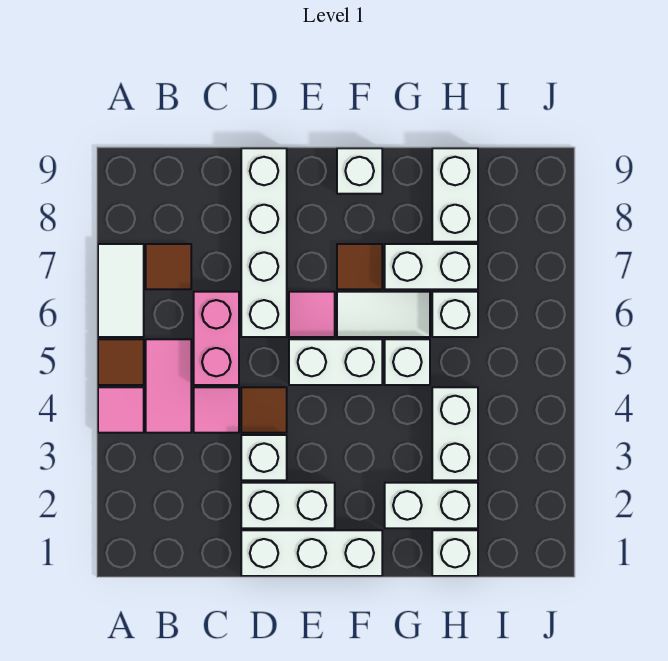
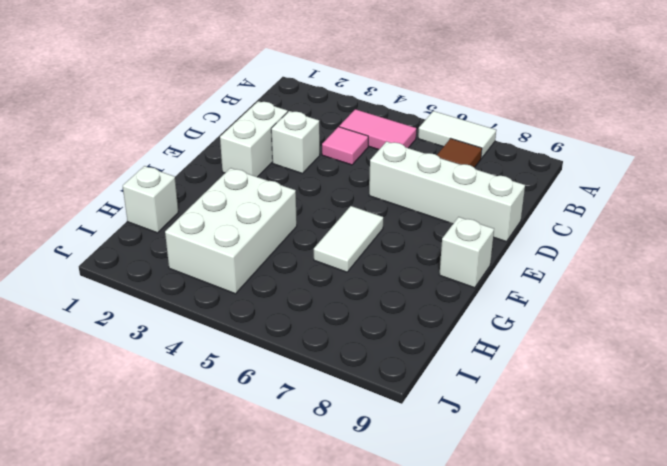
white 2x3 brick [165,168,297,294] -> white 1x2 brick [432,387,478,480]
none -> pink 1x1 tile [98,387,144,433]
none -> brown 1x1 tile [98,339,144,385]
none -> pink 1x2 brick [194,292,239,385]

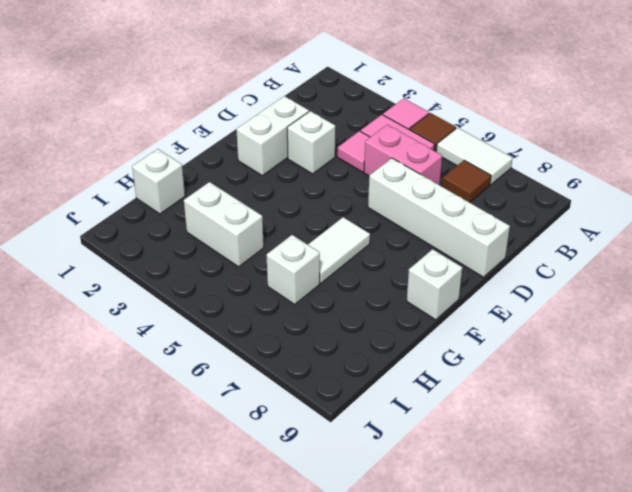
none -> white 1x3 brick [241,530,382,576]
none -> brown 1x1 tile [241,387,287,433]
none -> white 1x2 brick [289,339,382,385]

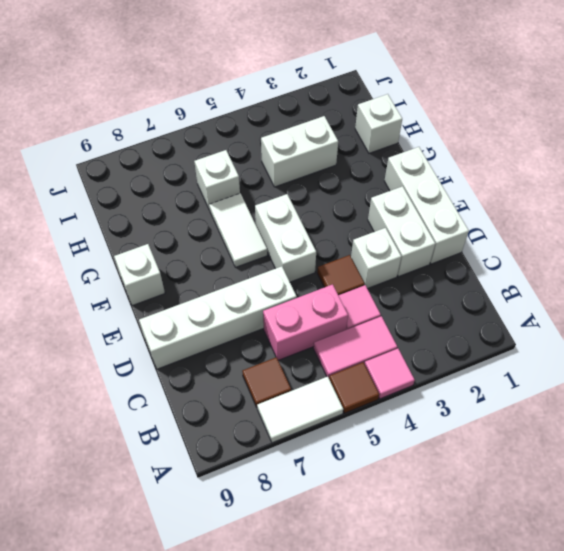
none -> pink 1x1 tile [289,292,335,337]
none -> brown 1x1 tile [337,244,382,289]
none -> white 1x2 brick [385,483,478,528]

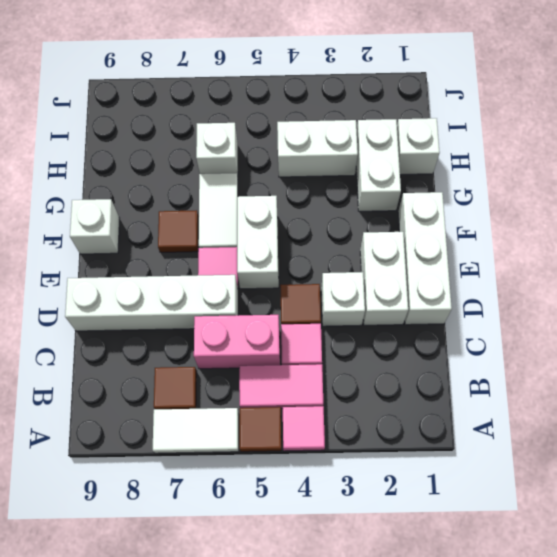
none -> white 1x1 brick [385,339,430,385]
none -> white 1x2 brick [385,244,478,289]
none -> white 1x2 brick [432,148,478,242]

